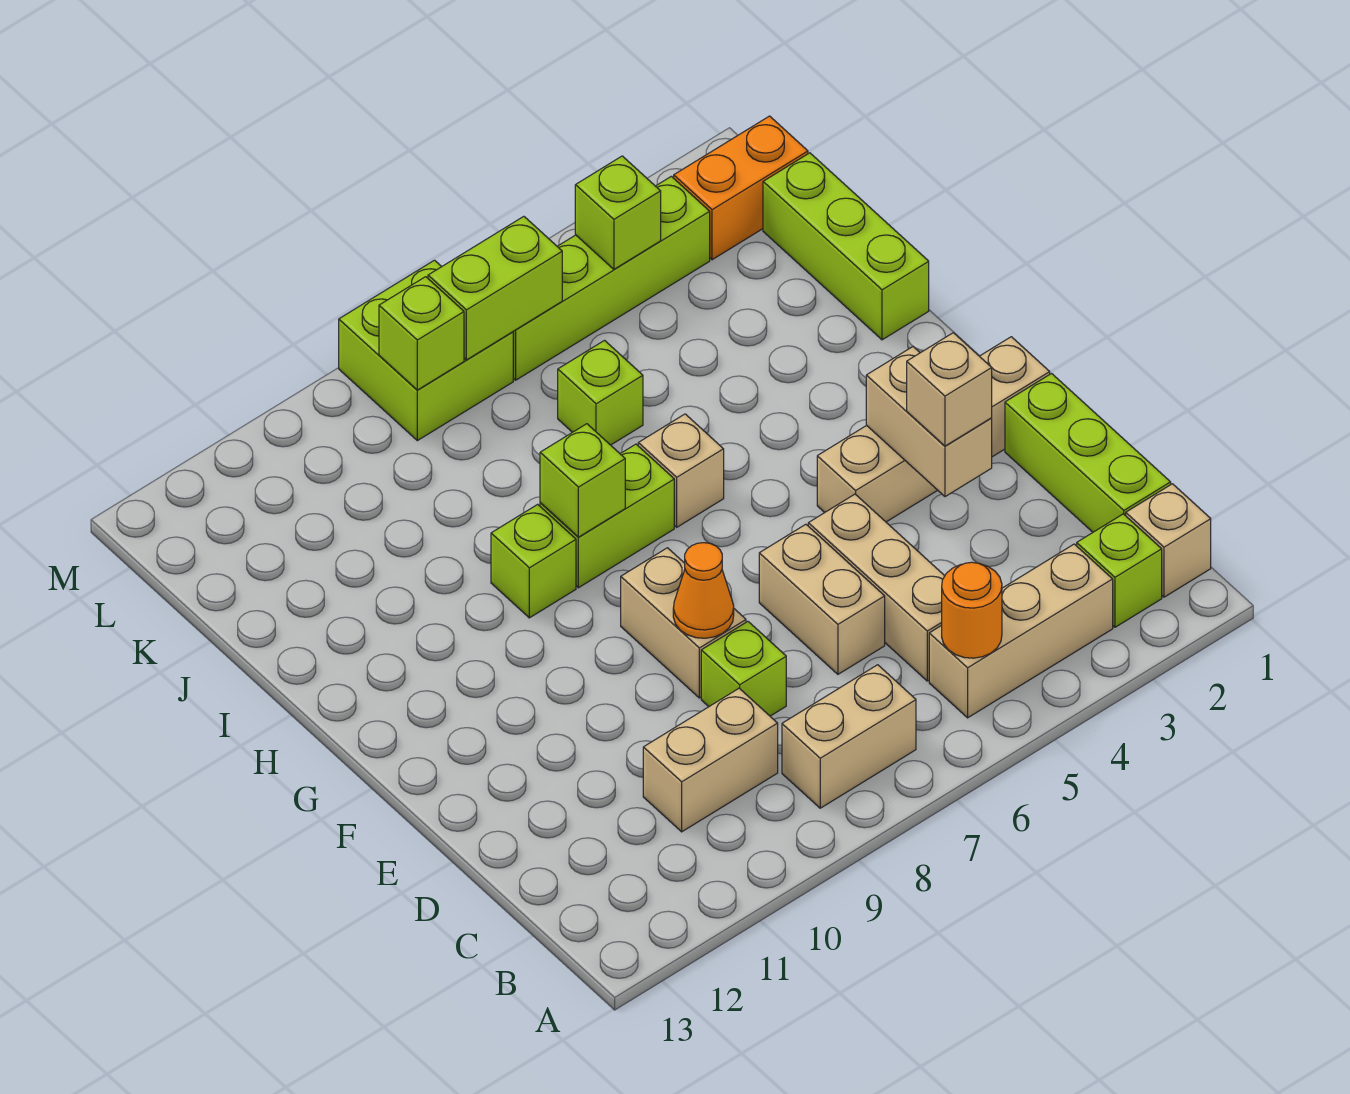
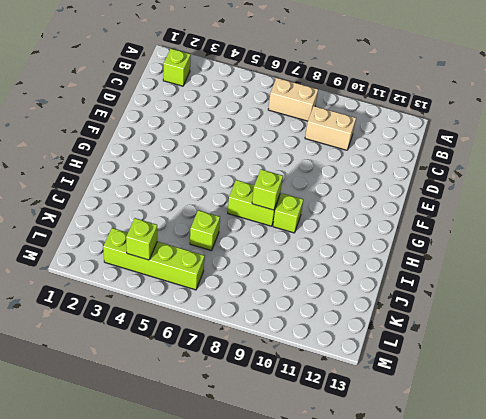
none -> tan 1x1 brick [1126,484,1211,597]
none -> tan 1x3 brick [929,544,1113,718]
none -> lime 1x3 brick [1005,374,1171,532]

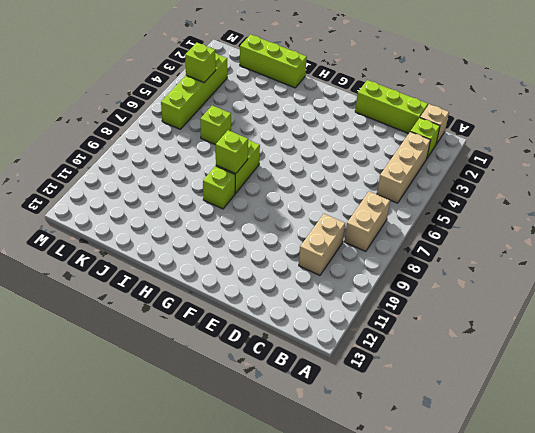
none -> tan 1x3 brick [808,494,944,681]
none -> tan 1x2 brick [759,524,885,674]
none -> lime 1x1 brick [701,622,786,716]

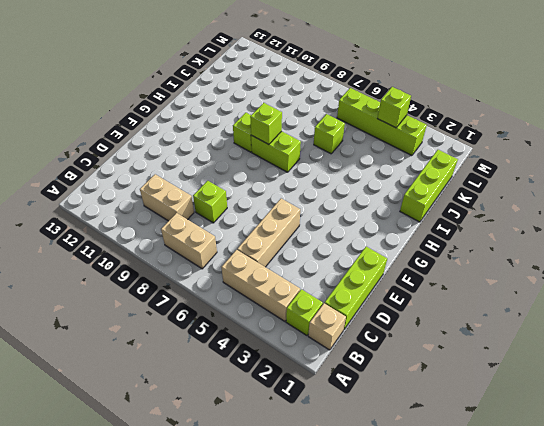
none -> tan 1x2 brick [759,524,885,674]
none -> tan 1x2 brick [621,548,746,698]
none -> tan 1x4 brick [817,337,1050,522]

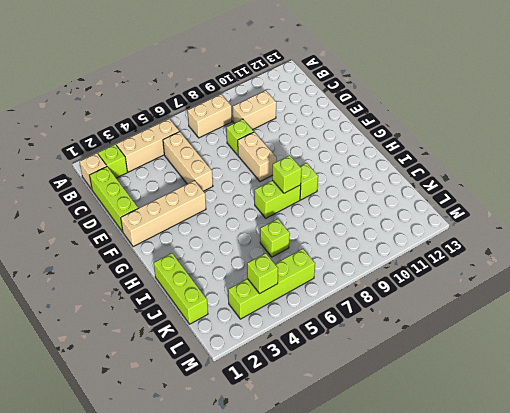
none -> tan 1x2 brick [759,524,885,674]
none -> tan 1x1 brick [638,414,724,527]
none -> orange 1x2 brick [674,116,808,260]

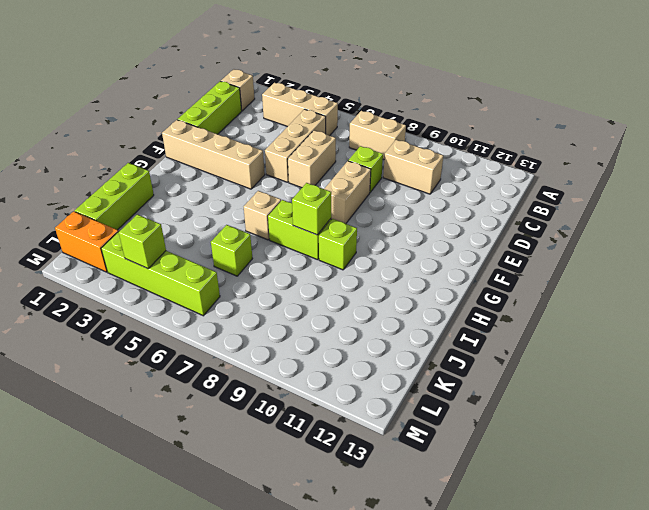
none -> lime 1x1 brick [1077,514,1162,627]
none -> lime 2x2 brick [339,260,513,441]
none -> orange 1x1 round brick [942,562,1002,658]

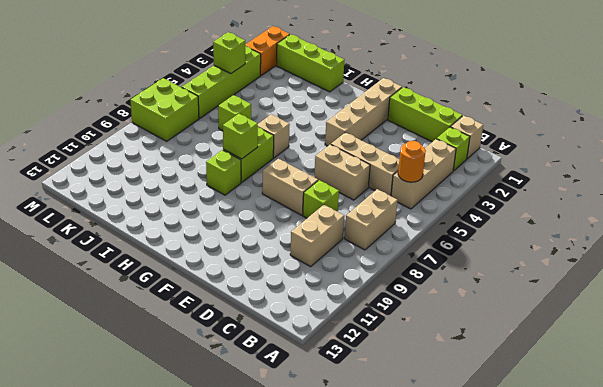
none -> tan 1x2 brick [866,347,992,497]
none -> orange 1x1 cone [673,543,734,638]
none -> lime 1x2 brick [428,217,562,360]

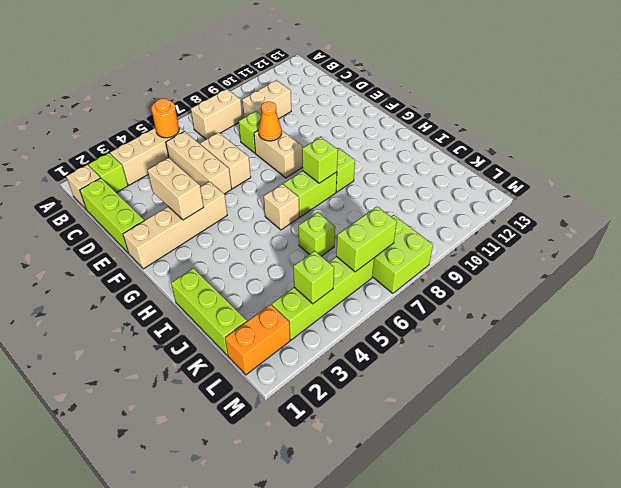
none -> lime 1x1 brick [379,277,464,390]
none -> tan 1x1 brick [907,333,992,446]

